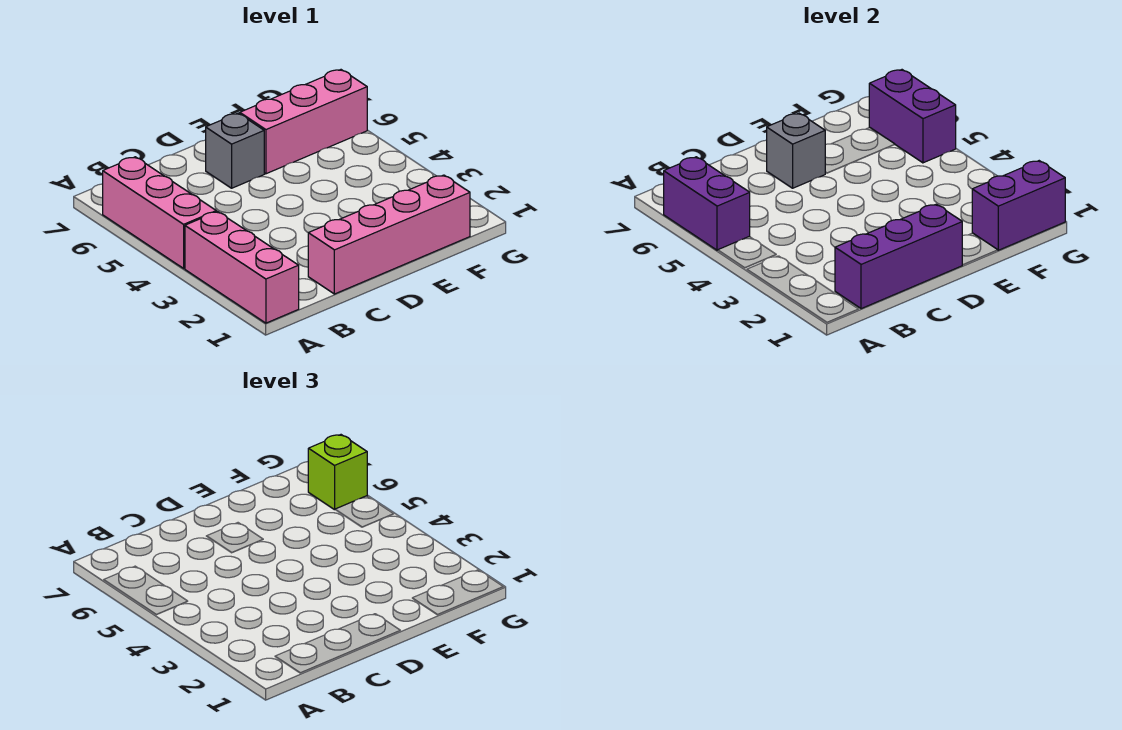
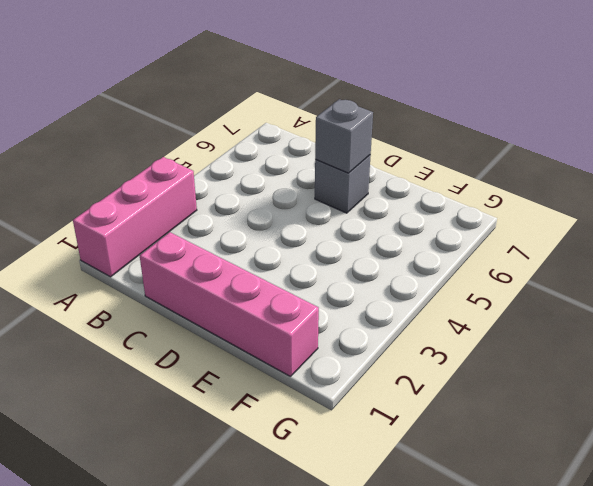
none -> pink 1x3 brick [103,157,216,268]
none -> pink 1x3 brick [240,70,367,174]

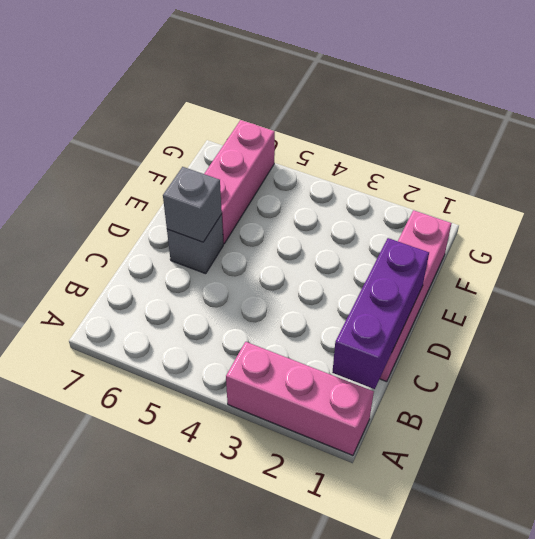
none -> pink 1x3 brick [103,157,216,268]
none -> purple 1x2 brick [664,157,750,250]

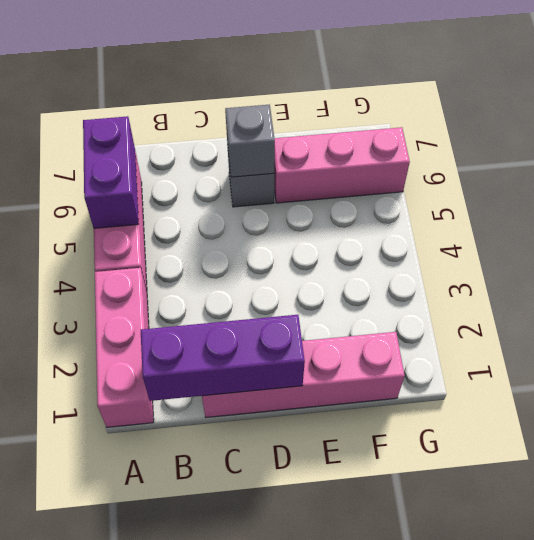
none -> purple 1x2 brick [972,161,1065,250]
none -> purple 1x2 brick [869,70,956,163]

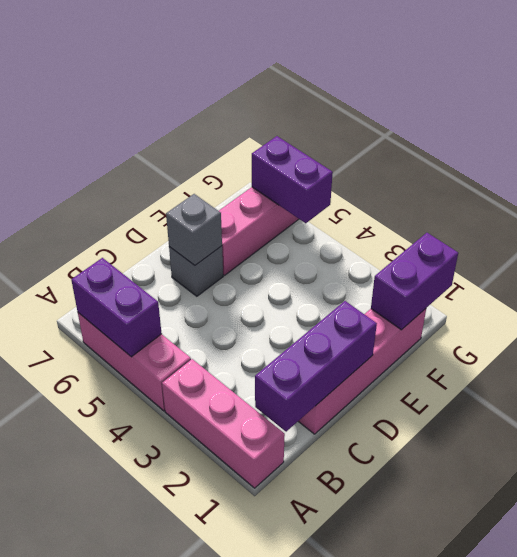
none -> lime 1x1 brick [308,435,367,510]

